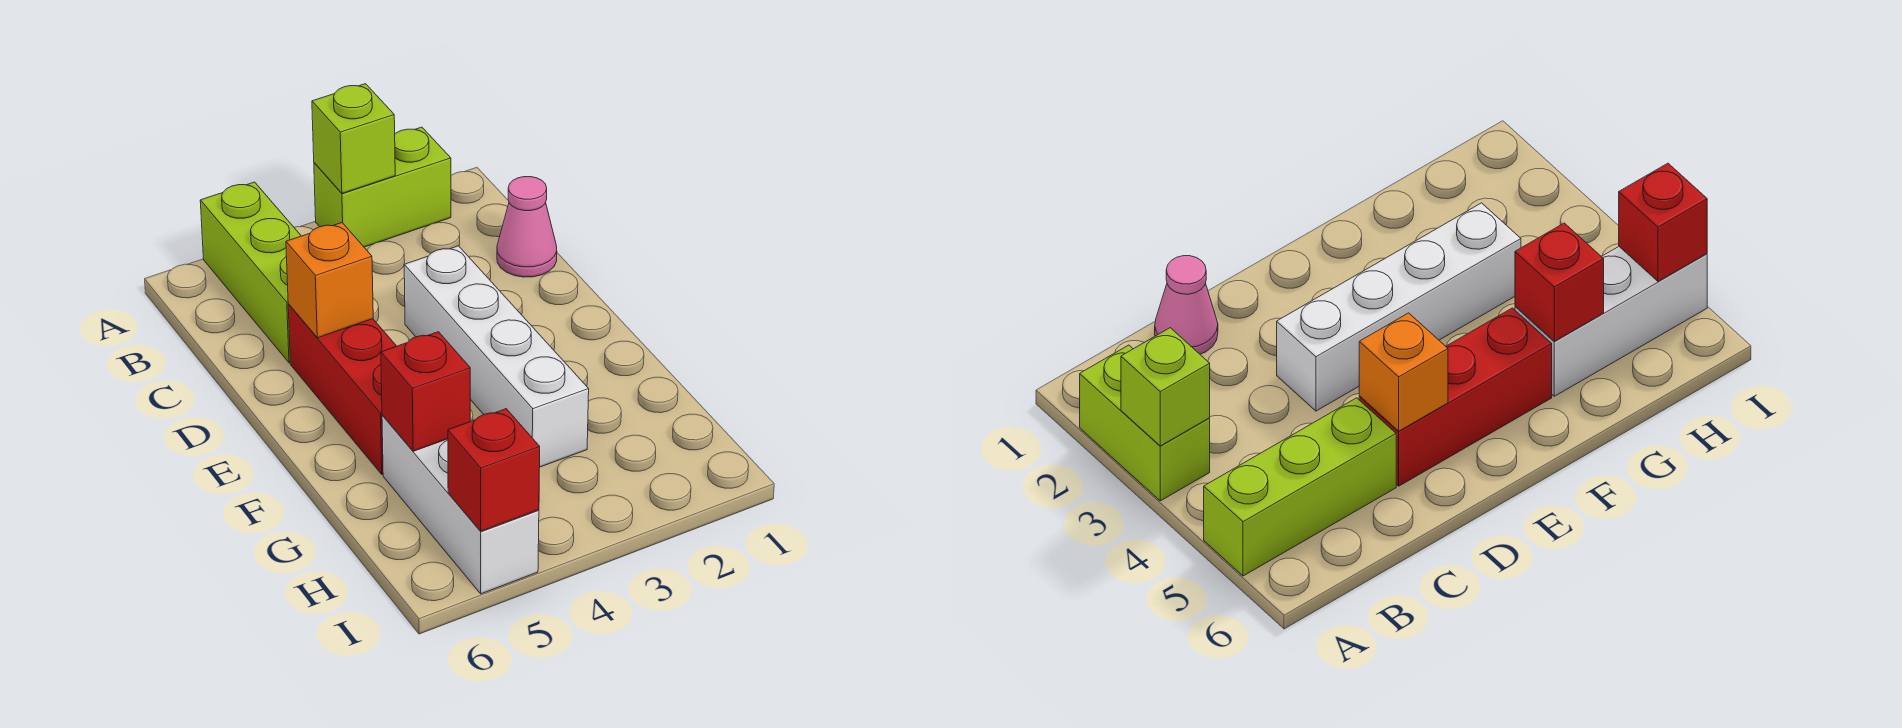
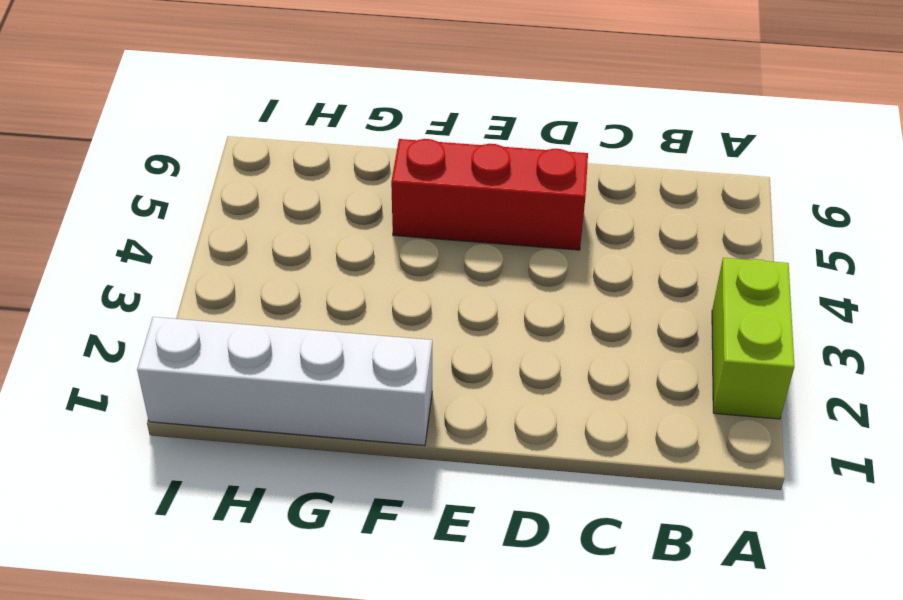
white 1x4 brick [137,317,432,446] -> white 1x4 brick moved to [404,246,589,467]
none -> lime 1x3 brick [200,182,301,363]
none -> pink 1x1 cone [497,177,557,277]

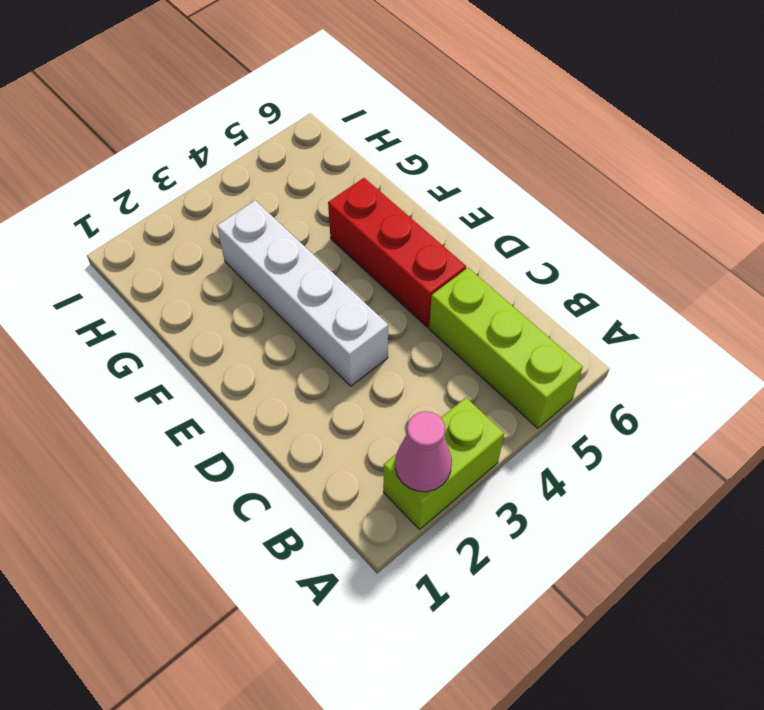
pink 1x1 cone [395,411,452,492] -> pink 1x1 cone moved to [497,177,557,277]
none -> white 1x3 brick [382,415,539,594]
none -> lime 1x1 brick [312,84,395,193]

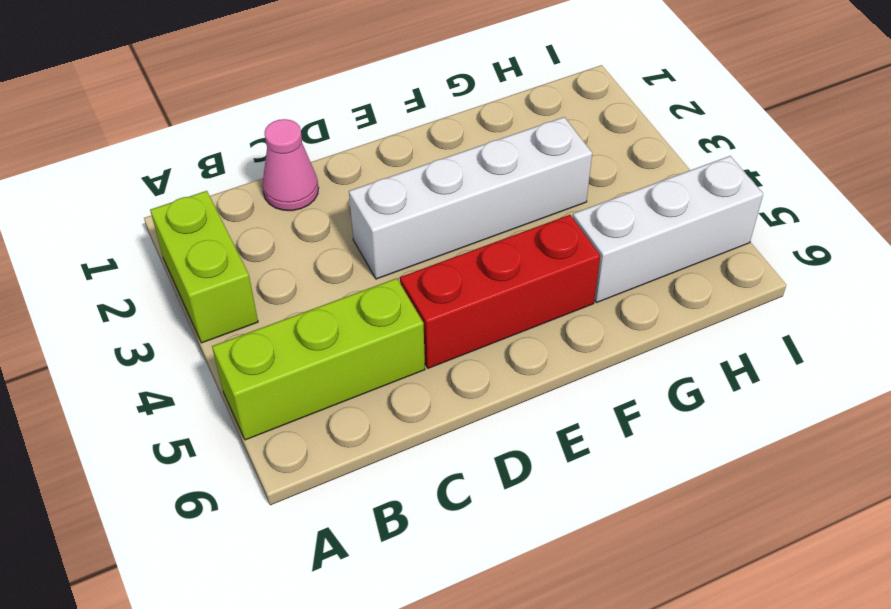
none -> lime 1x1 brick [312,84,395,193]
none -> orange 1x1 brick [286,223,373,338]

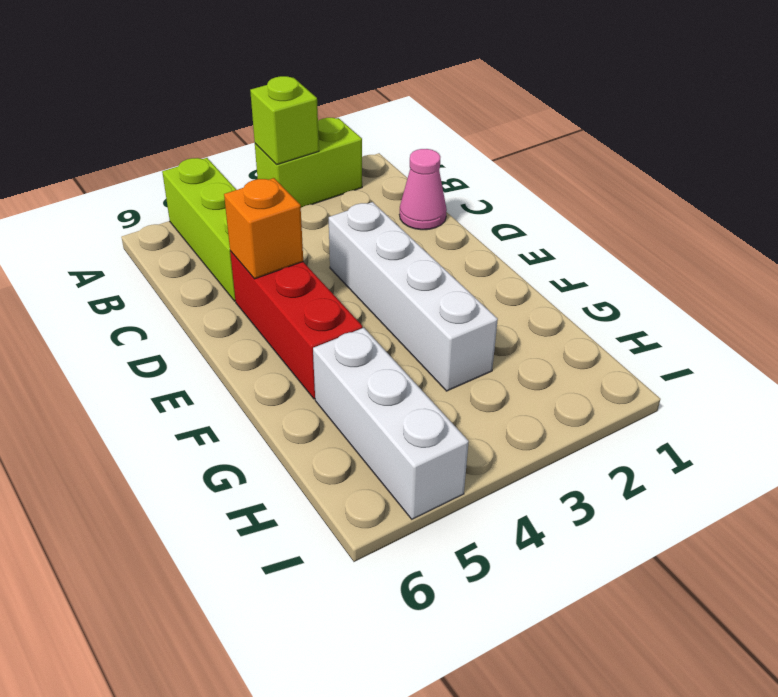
none -> red 1x1 brick [381,332,470,451]
none -> red 1x1 brick [448,409,540,531]

